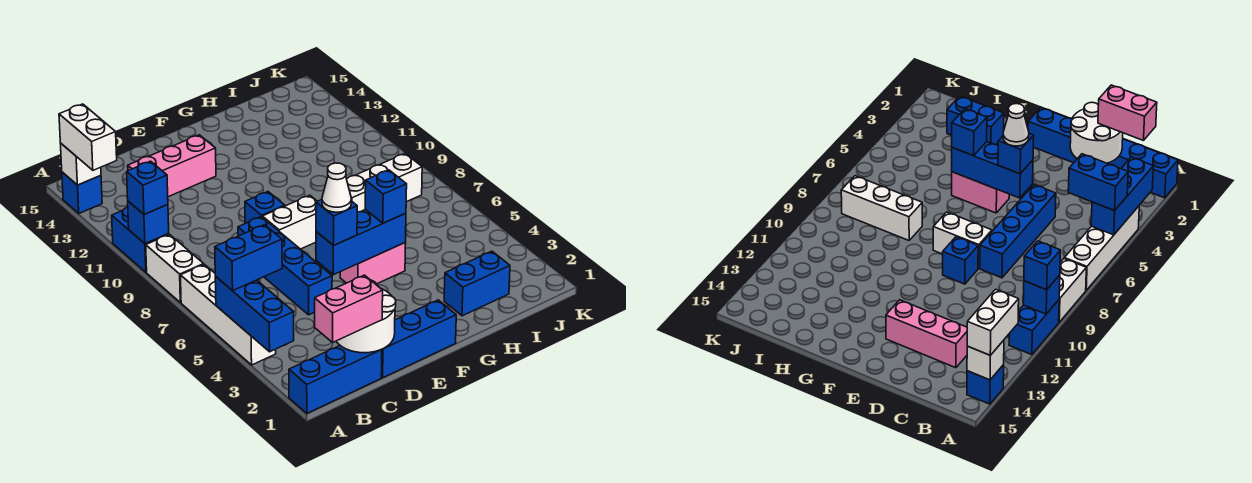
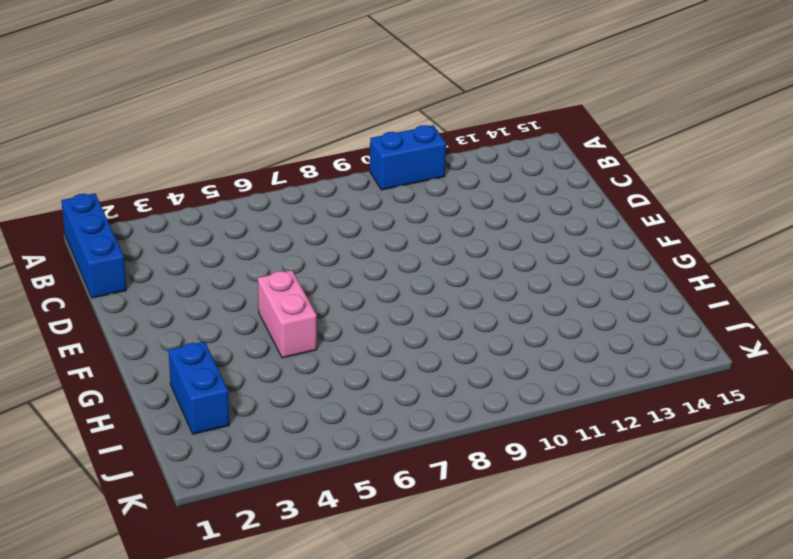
none -> white 1x4 brick [181,264,276,365]
none -> white 1x2 brick [146,235,204,303]
none -> blue 1x1 brick [62,172,102,213]

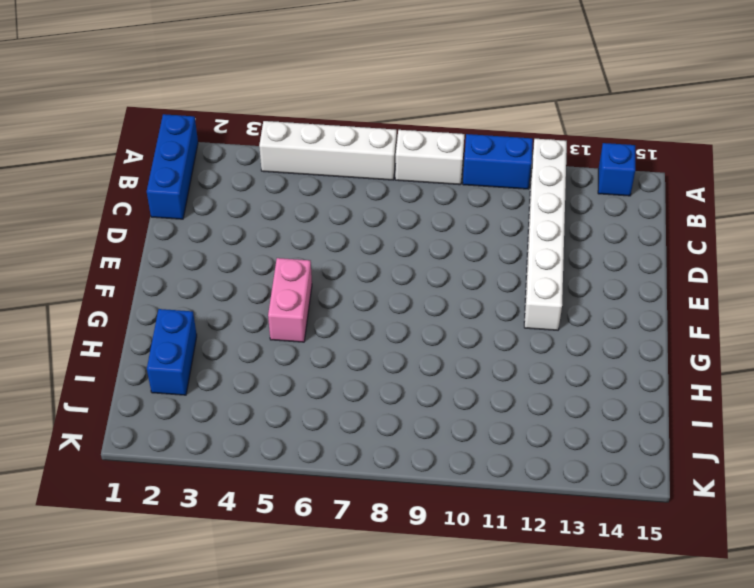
white 1x6 brick [524,139,567,330] -> none
none -> pink 1x3 brick [128,135,216,197]
none -> blue 1x3 brick [381,300,456,378]
none -> blue 1x4 brick [238,217,332,315]

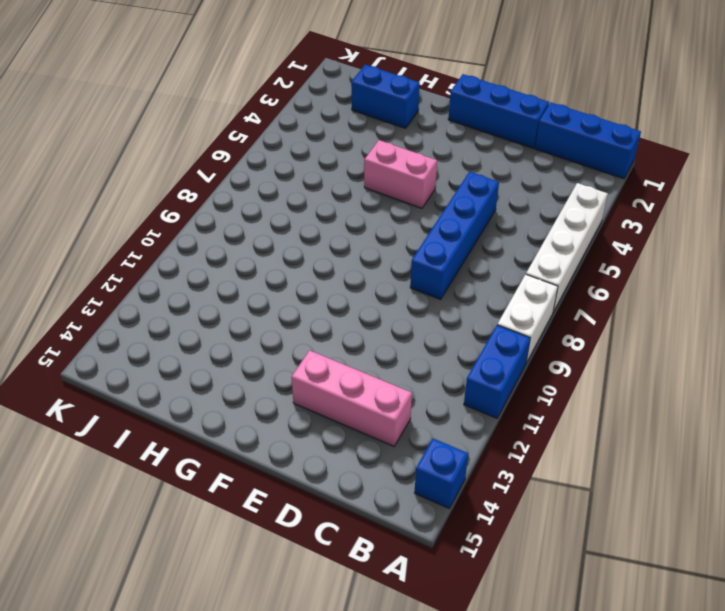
none -> white 1x2 brick [262,195,317,249]
none -> blue 1x1 brick [245,192,285,223]
none -> white 1x3 brick [347,154,422,212]

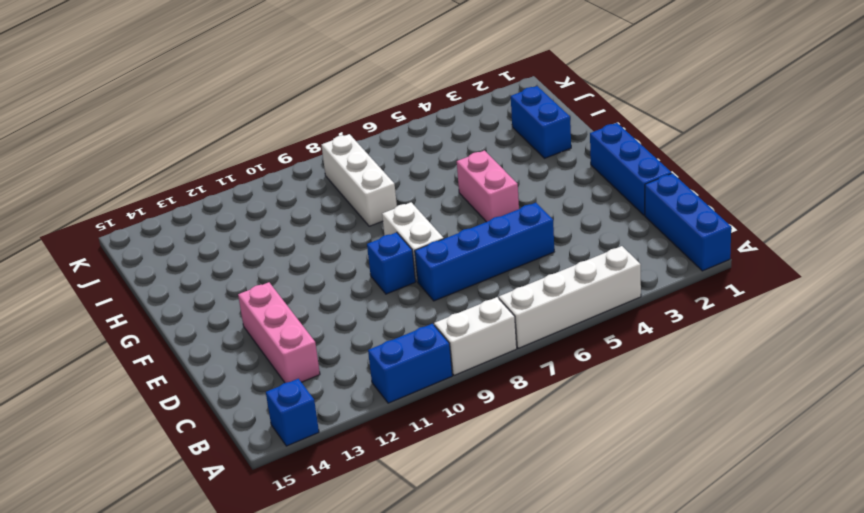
none -> blue 1x3 brick [215,277,294,352]
none -> blue 1x1 brick [128,201,169,244]
none -> white 1x1 brick [60,143,101,185]

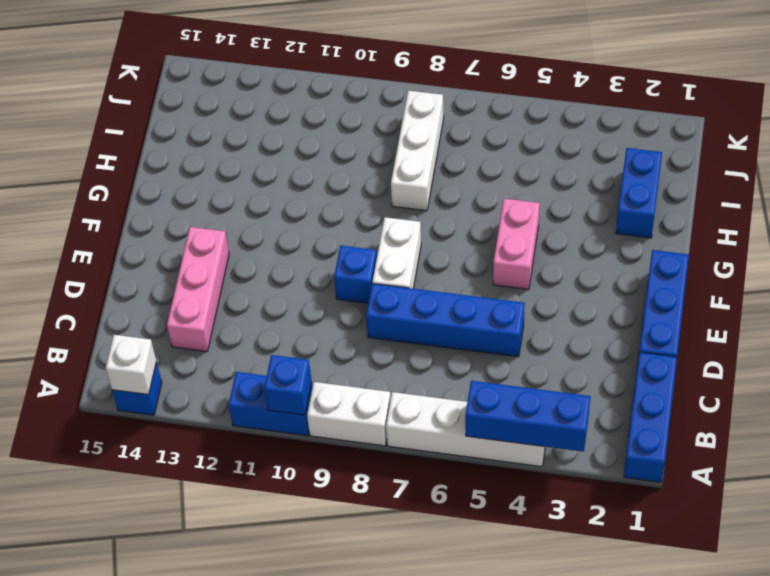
none -> white 2x2 round brick [336,280,396,353]
none -> blue 1x3 brick [316,209,406,275]
none -> blue 1x2 brick [215,225,282,291]

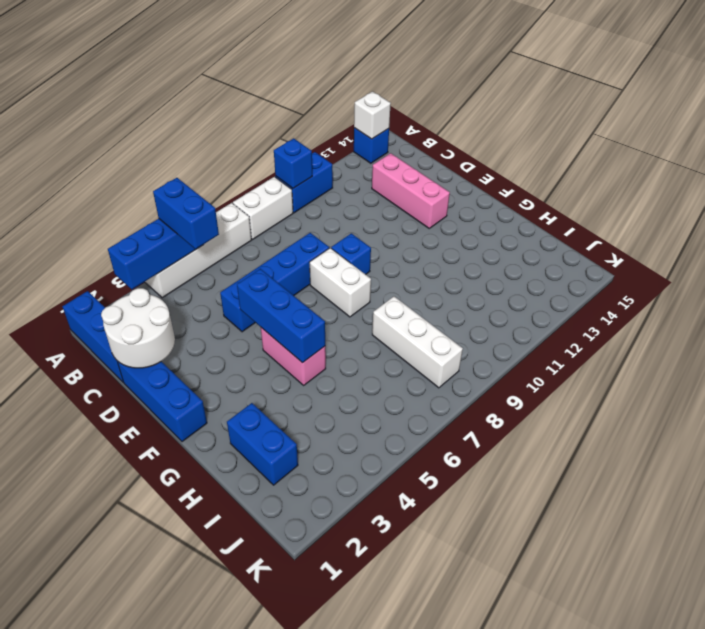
none -> blue 1x1 brick [127,161,168,214]
none -> white 1x2 brick [59,104,117,170]
none -> pink 1x2 brick [315,275,383,343]

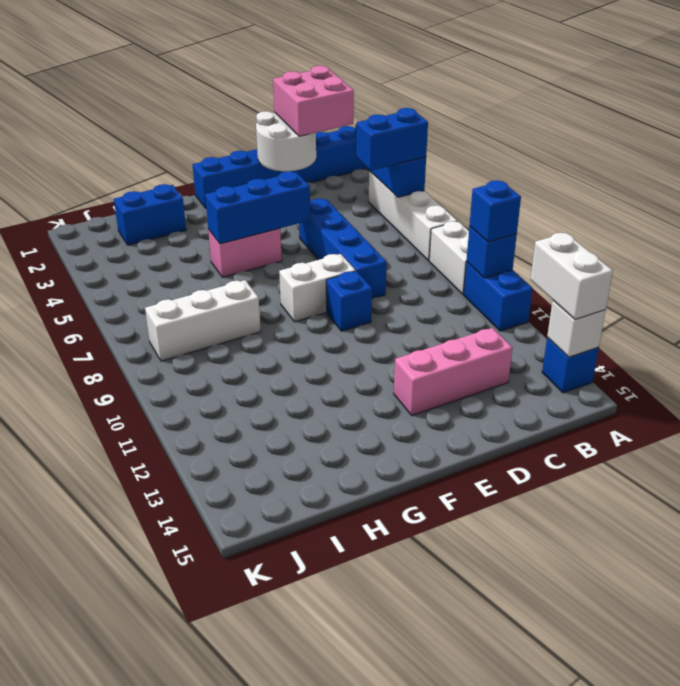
pink 2x2 brick [273,66,354,136] -> pink 1x2 brick [315,275,383,343]
none -> blue 1x1 brick [316,200,357,246]
none -> blue 1x1 brick [365,170,407,223]
none -> white 1x1 cone [322,163,351,212]

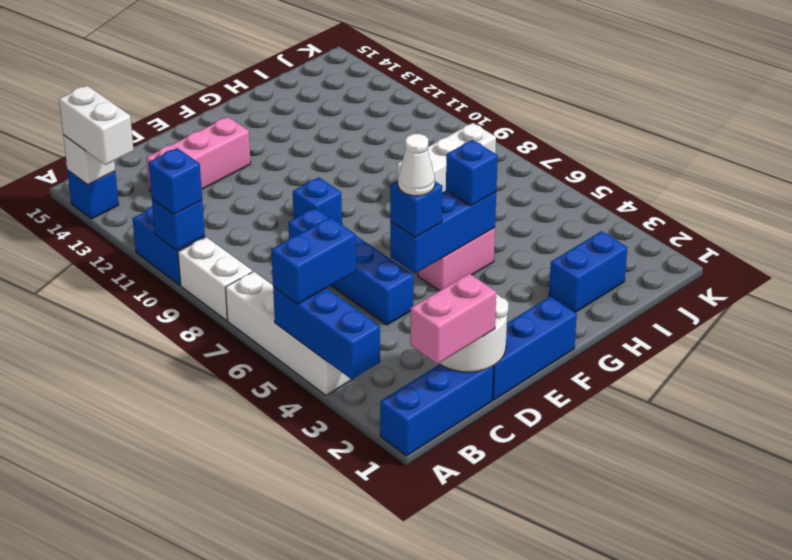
none -> white 1x2 brick [262,195,317,249]

